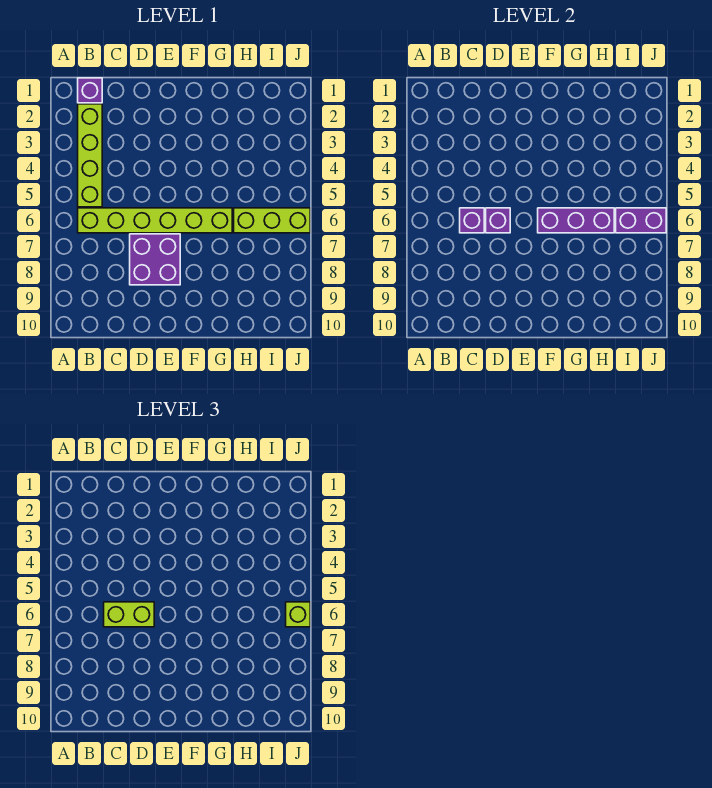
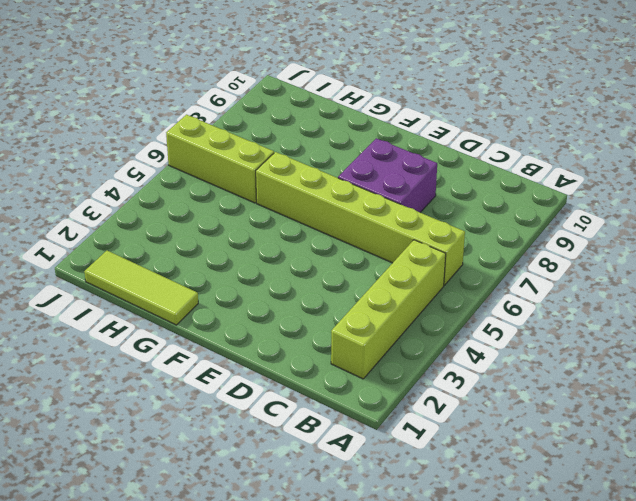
lime 1x3 tile [84,251,198,325] -> none
none -> purple 1x1 brick [78,78,102,103]
none -> purple 1x1 brick [460,208,484,233]

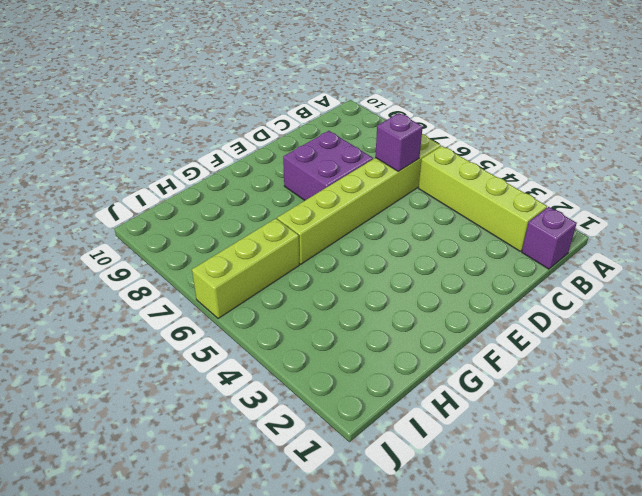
none -> purple 1x1 brick [486,208,510,233]
none -> purple 1x3 brick [538,208,614,233]

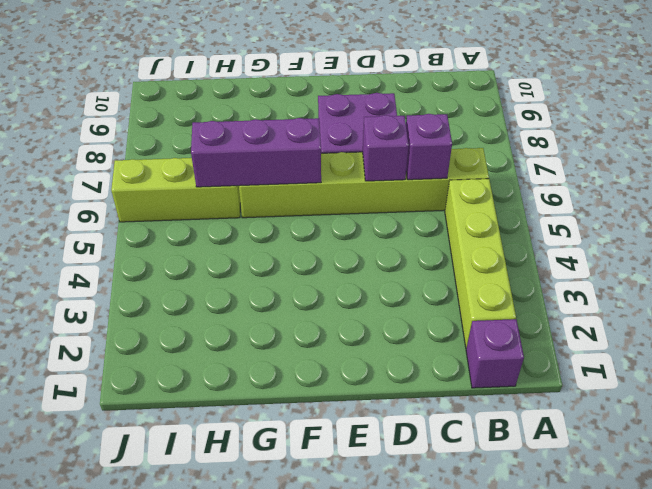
none -> purple 1x2 brick [616,208,666,233]
none -> lime 1x2 brick [104,602,154,627]

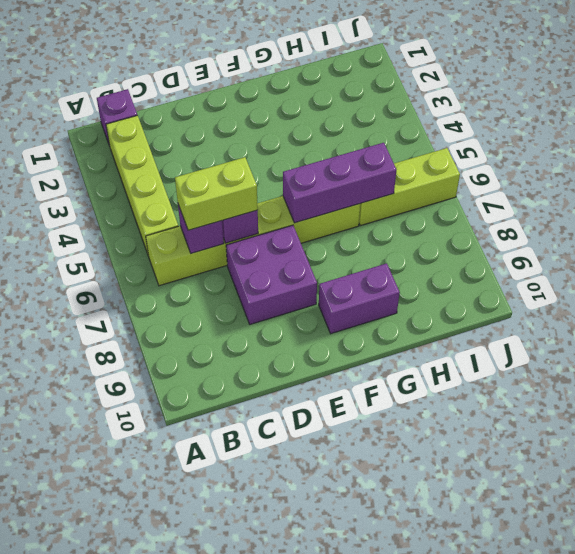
purple 1x2 brick [319,263,400,334] -> purple 1x2 brick moved to [616,208,666,233]
none -> lime 1x1 brick [286,602,310,627]

